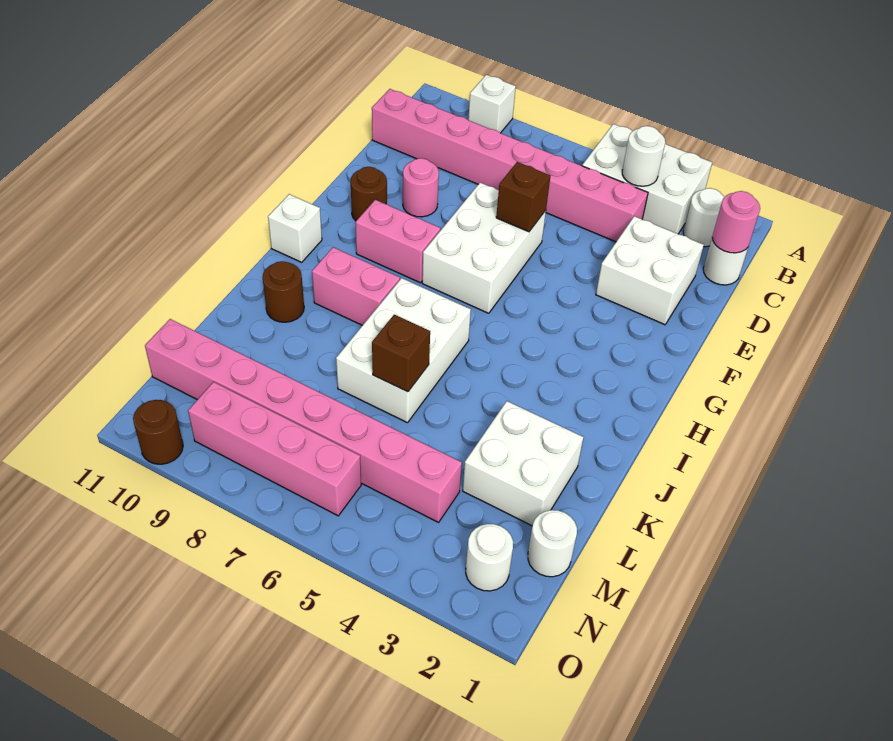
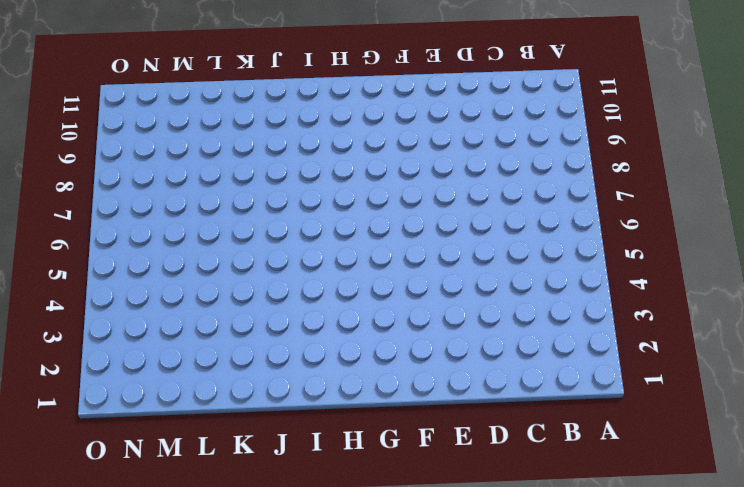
none -> white 2x3 brick [582,124,712,234]
none -> white 1x1 brick [468,75,516,133]
none -> white 1x1 round brick [683,188,724,247]

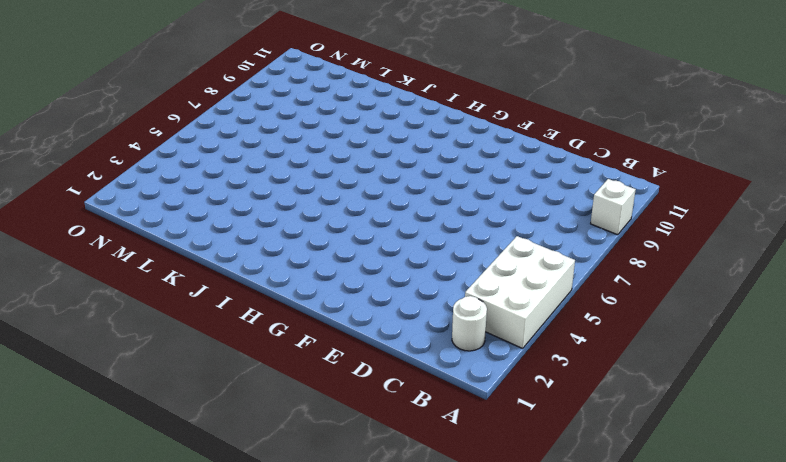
none -> white 1x1 round brick [703,238,748,285]
none -> pink 1x8 brick [372,89,648,242]
none -> white 2x2 brick [596,216,704,325]

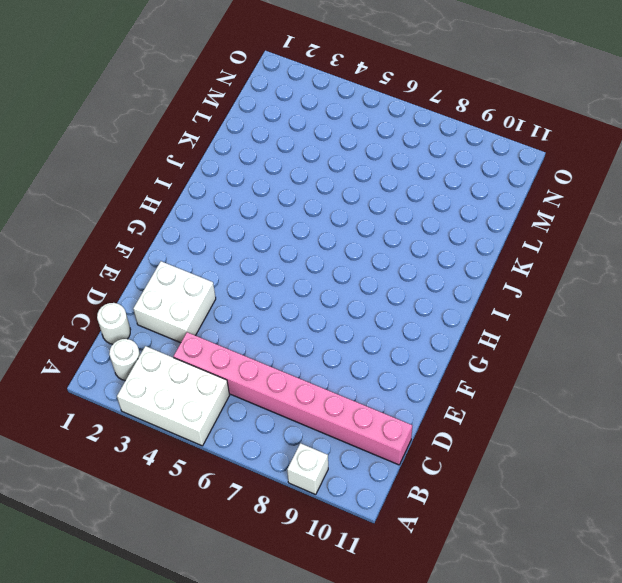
none -> white 2x3 brick [422,183,546,313]
none -> pink 1x1 round brick [403,158,439,217]
none -> brown 1x1 round brick [351,167,387,221]

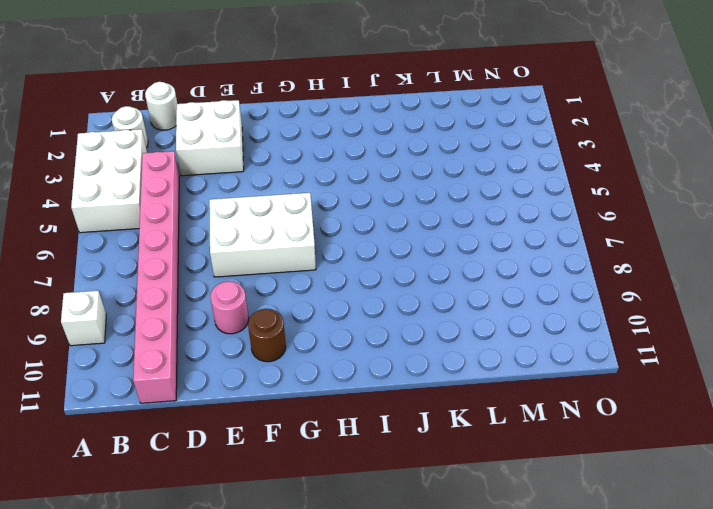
none -> pink 1x2 brick [355,200,440,283]
none -> white 1x1 brick [268,194,322,262]
none -> white 2x3 brick [336,278,471,423]

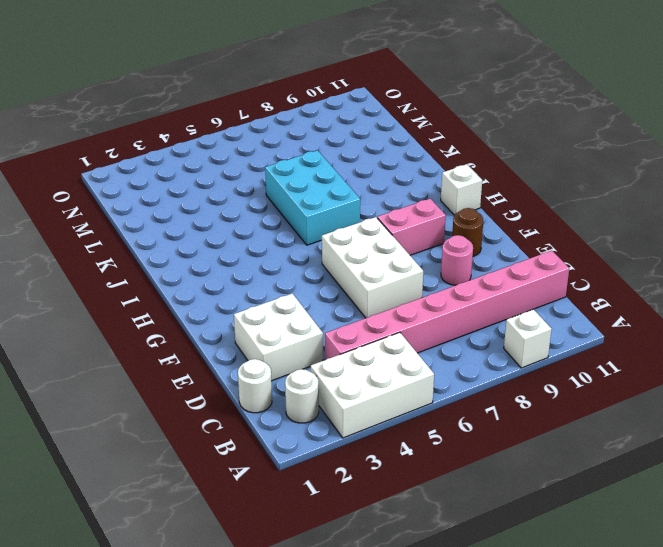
cyan 2x3 brick [265,150,360,245] -> white 2x3 brick [336,278,471,423]
none -> pink 1x2 brick [312,247,400,325]
none -> brown 1x1 round brick [263,261,304,322]
none -> white 2x2 brick [463,401,583,526]

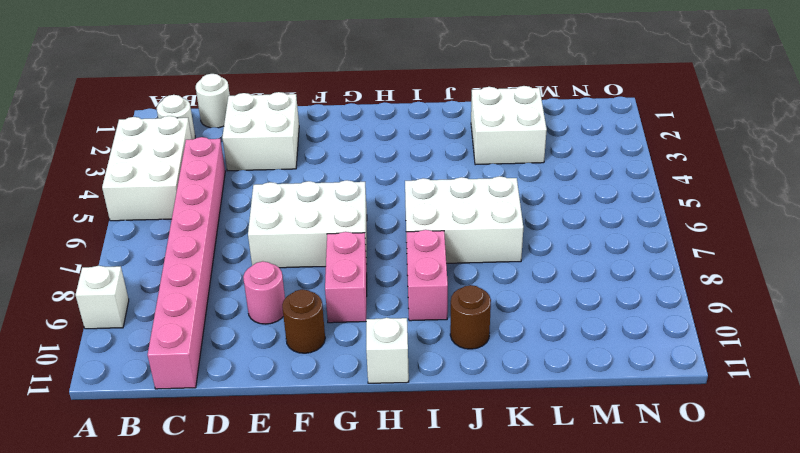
none -> white 1x1 round brick [528,510,577,577]
none -> pink 1x8 brick [145,319,462,522]
none -> white 1x1 round brick [466,524,513,591]

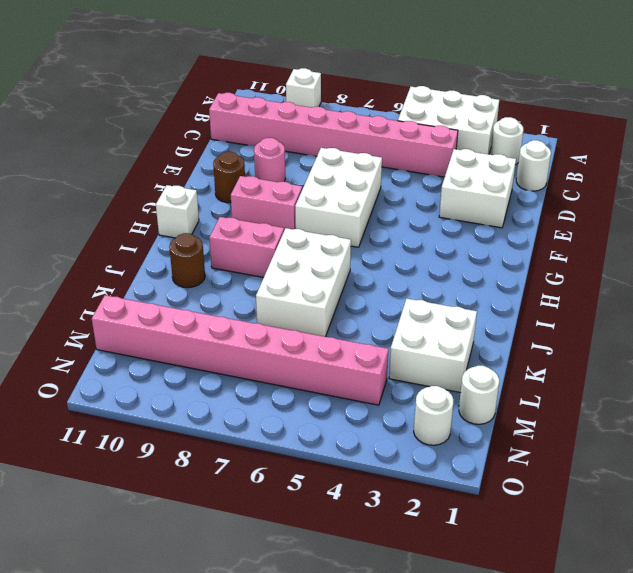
none -> pink 1x4 brick [188,382,361,516]
none -> brown 1x1 round brick [133,400,183,464]
none -> white 1x1 round brick [622,126,665,186]

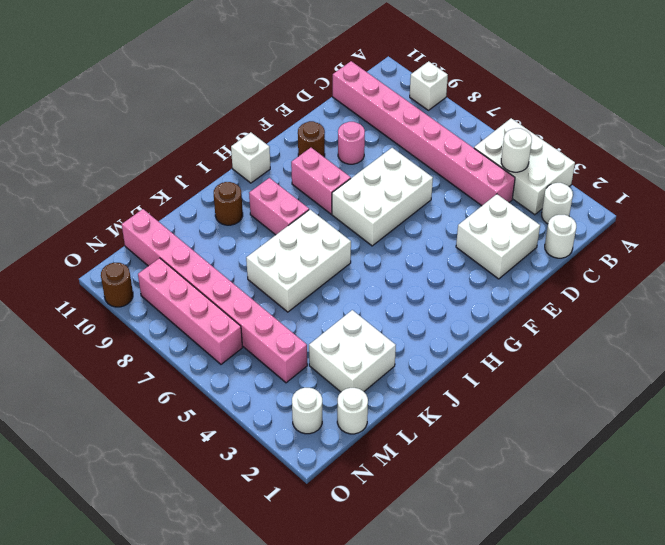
none -> pink 1x1 round brick [712,191,760,253]
none -> brown 1x1 brick [496,162,550,232]
none -> brown 1x1 brick [372,315,430,392]

